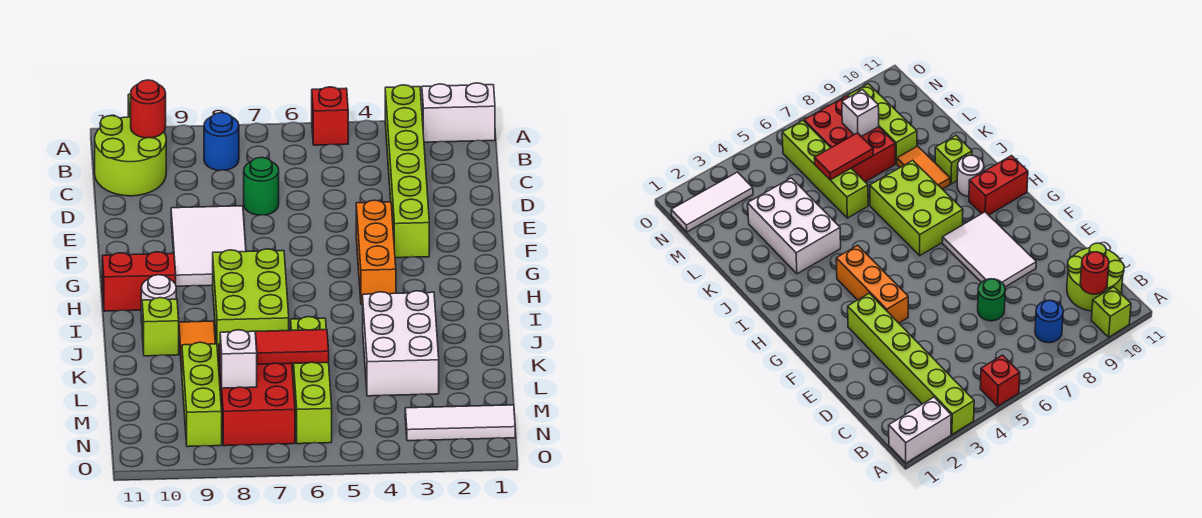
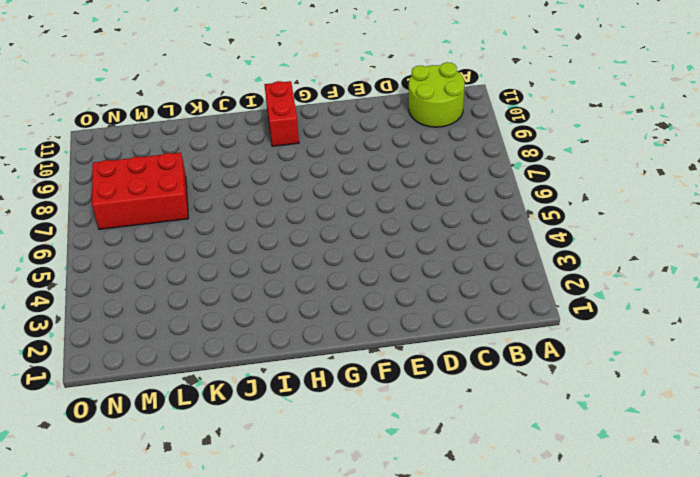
none -> white 1x2 brick [422,83,495,142]
none -> lime 1x6 brick [385,85,429,258]
none -> red 1x1 brick [312,87,348,145]

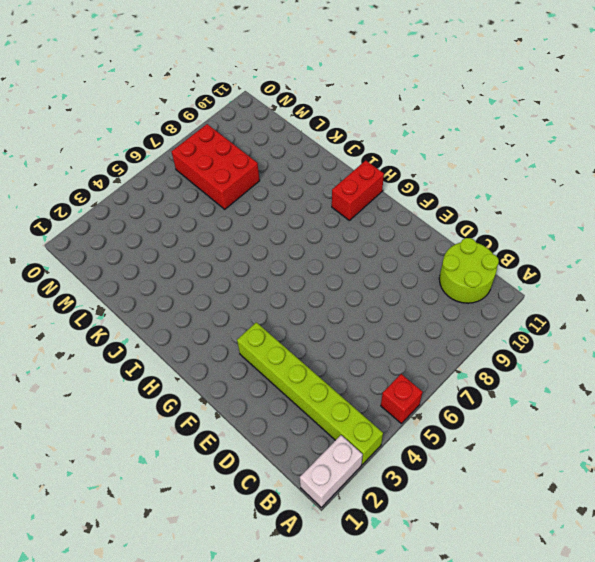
none -> lime 1x1 brick [1091,287,1131,337]
none -> blue 1x1 round brick [204,113,239,170]
none -> green 1x1 round brick [244,157,279,215]

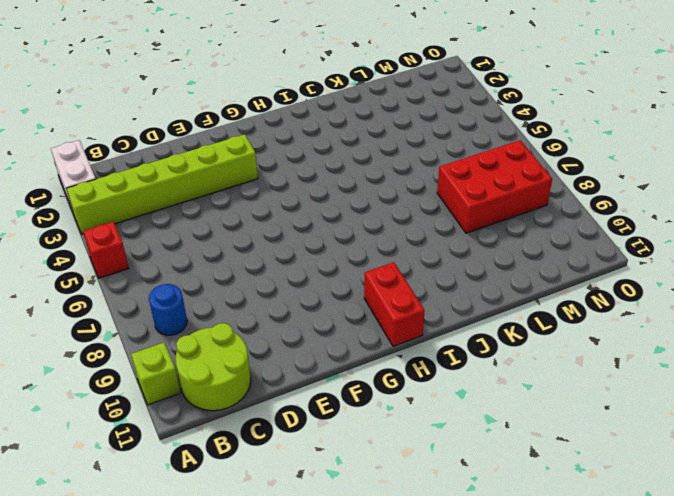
none -> green 1x1 round brick [244,157,279,215]
none -> white 2x3 tile [171,206,246,286]
none -> orange 1x3 brick [356,200,396,304]

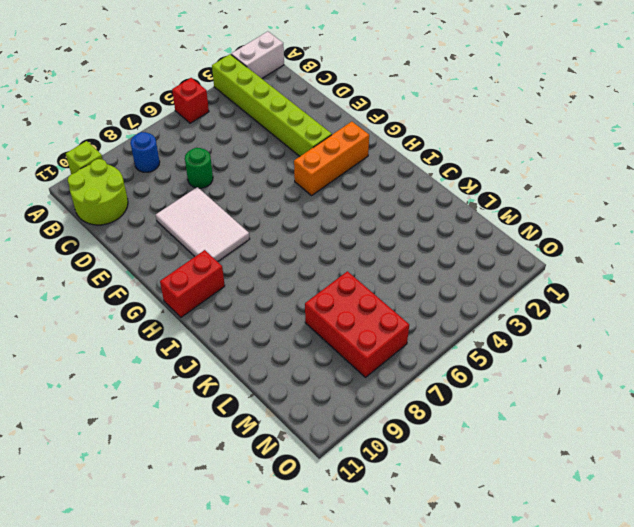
orange 1x3 brick [294,122,369,195] -> orange 1x3 brick turned to [356,200,396,304]
none -> lime 2x3 brick [213,249,289,354]
none -> white 1x1 round brick [141,275,176,322]
none -> white 2x3 brick [363,291,439,396]

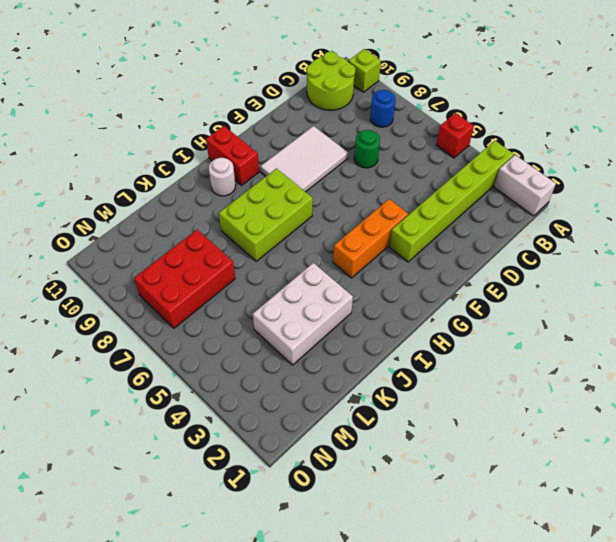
none -> orange 1x2 tile [179,321,215,371]
none -> lime 1x1 brick [142,298,179,356]
none -> lime 1x4 brick [291,317,332,444]

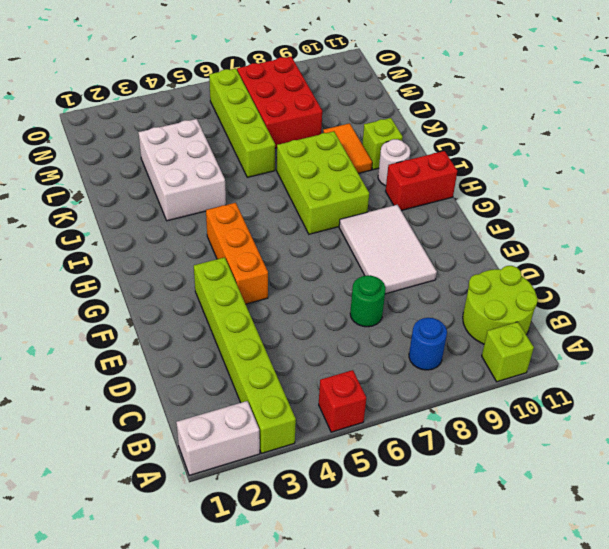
none -> lime 1x3 brick [182,342,222,447]
none -> white 1x3 tile [405,405,515,441]
none -> red 1x1 round brick [131,80,166,138]

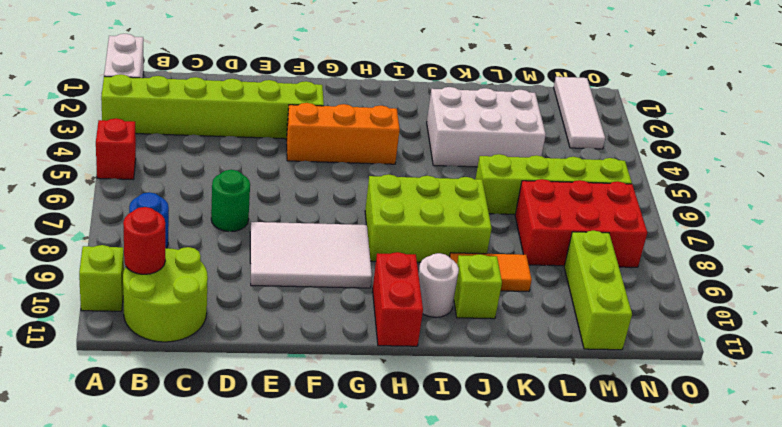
lime 1x3 brick [564,231,632,350] -> lime 1x3 brick turned to [182,342,222,447]
none -> red 1x2 tile [255,330,329,364]
none -> white 1x1 brick [220,330,257,388]

